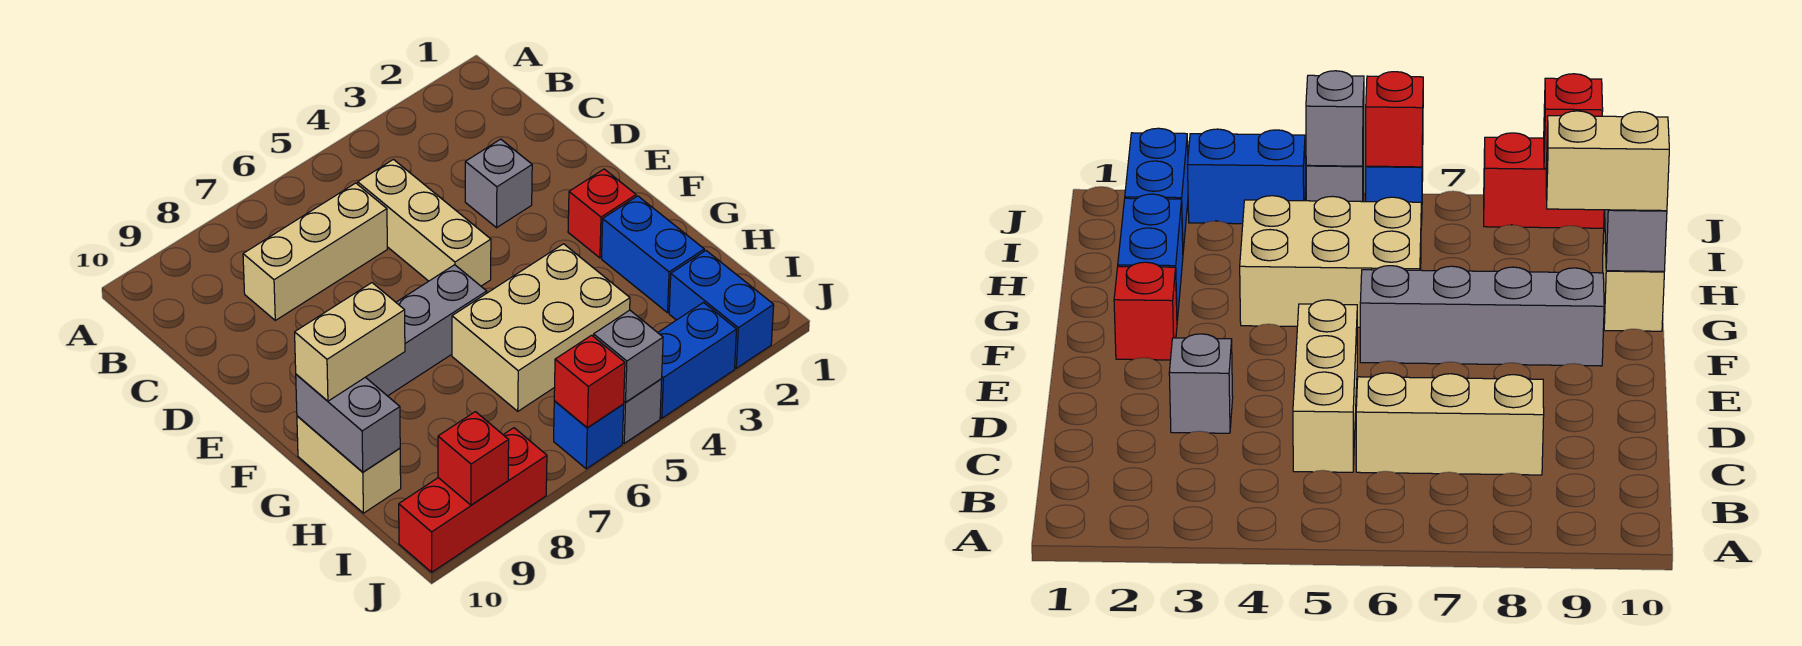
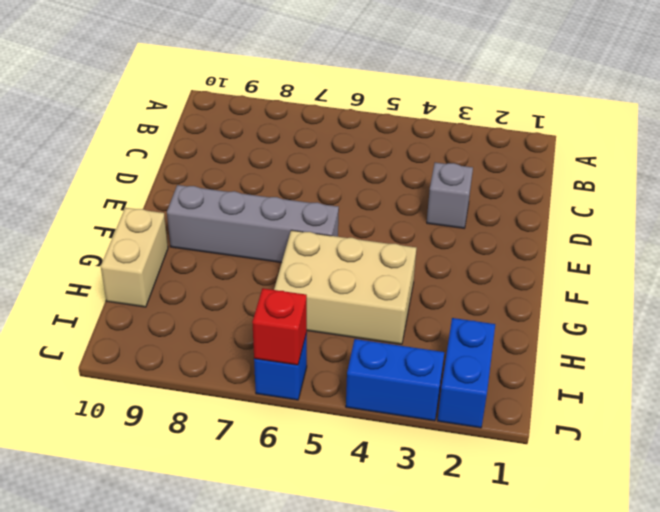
none -> tan 1x3 brick [358,160,491,286]
none -> tan 1x3 brick [243,183,387,320]
none -> red 1x1 brick [568,169,636,258]

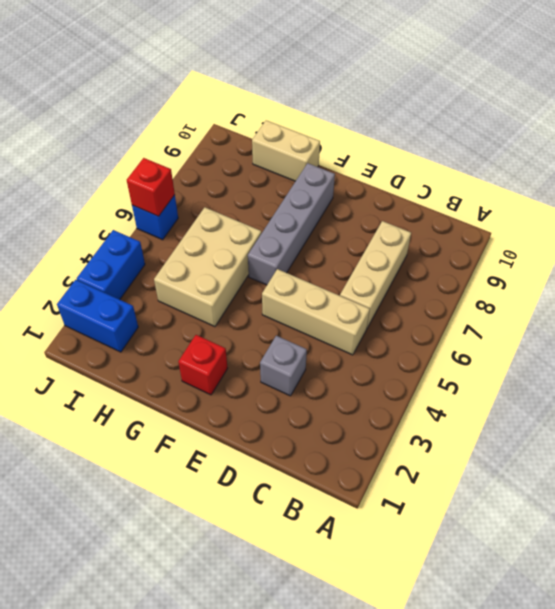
none -> blue 1x2 brick [602,196,704,313]
none -> grey 1x1 brick [623,379,662,443]
none -> red 1x3 brick [399,428,547,572]

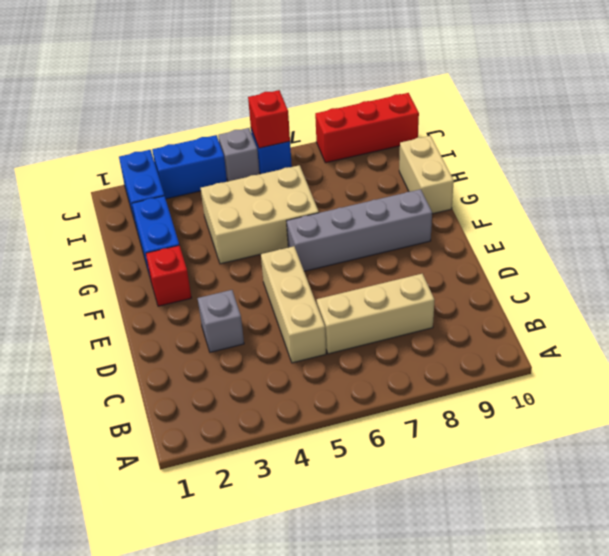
none -> grey 1x2 brick [296,374,400,472]
none -> grey 1x1 brick [593,310,663,403]
none -> red 1x1 brick [438,412,509,505]

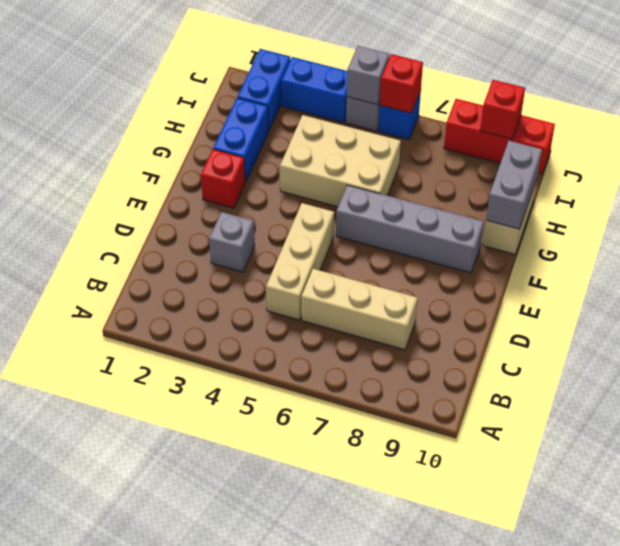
none -> tan 1x2 brick [295,283,405,401]

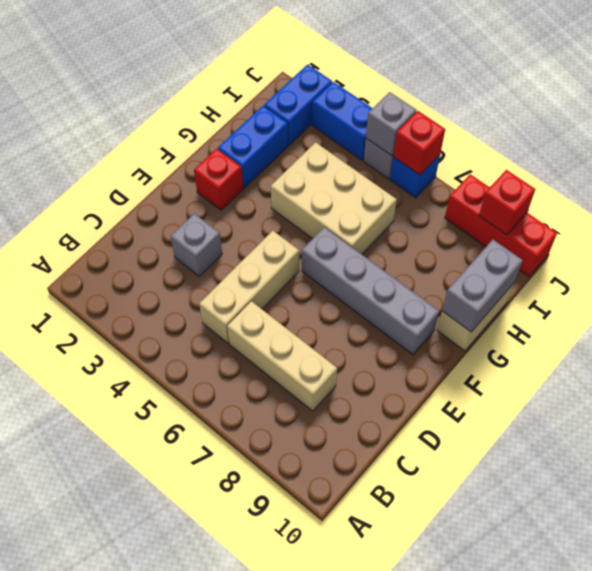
none -> tan 1x2 brick [295,283,405,401]

